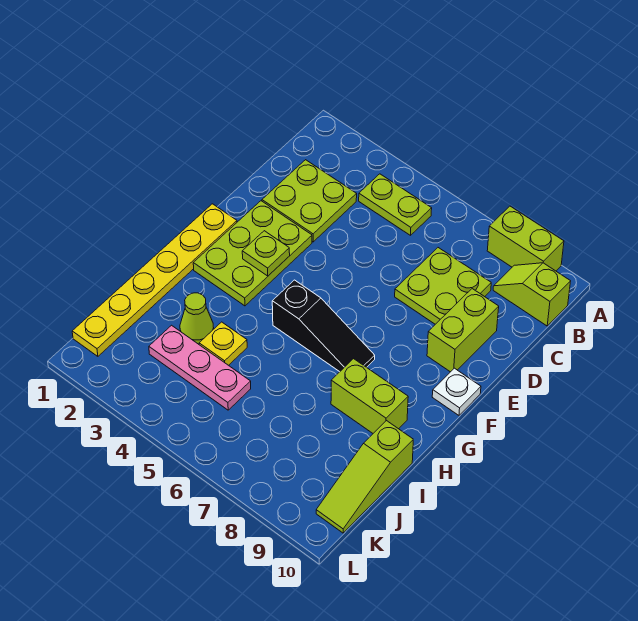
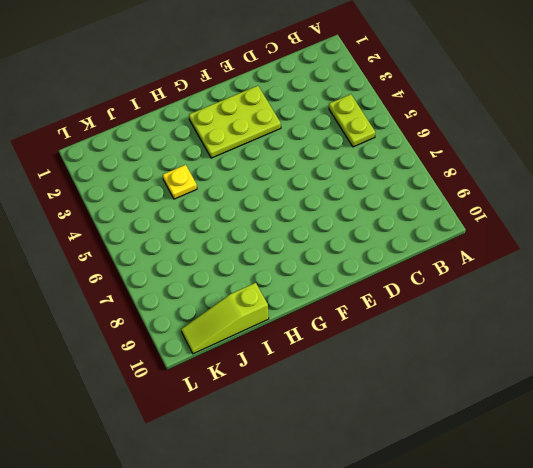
none -> lime 1x2 brick [487,206,564,271]
none -> lime 1x2 slope [493,263,571,326]
none -> lime 2x2 plate [262,160,357,242]

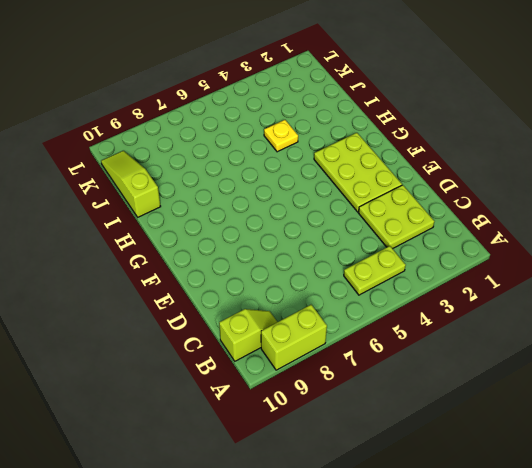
none -> lime 2x2 plate [395,248,491,324]
none -> lime 1x2 brick [427,289,499,372]
none -> yellow 1x6 plate [72,204,237,356]

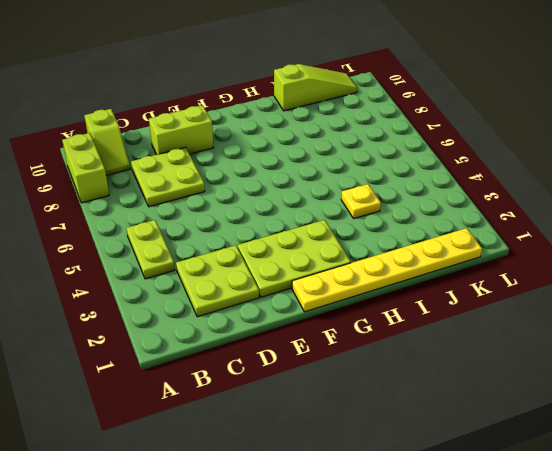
none -> white 1x1 plate [432,368,481,415]
none -> black 1x3 slope [272,280,375,372]
none -> lime 1x2 brick [331,359,408,433]

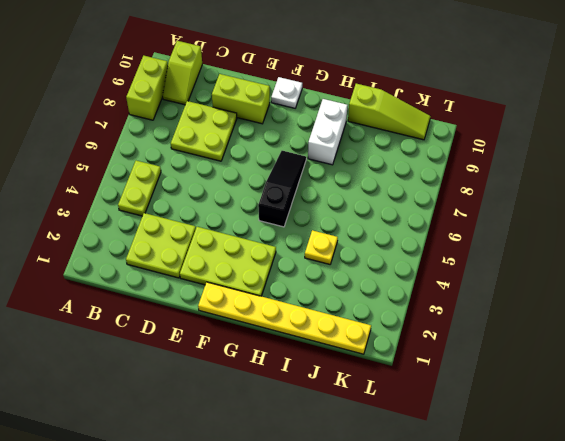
white 1x2 brick [308,99,348,165] -> lime 1x2 brick [331,359,408,433]
none -> lime 1x1 cone [180,293,214,344]
none -> pink 1x3 plate [149,325,251,410]
none -> lime 1x1 plate [242,231,290,276]

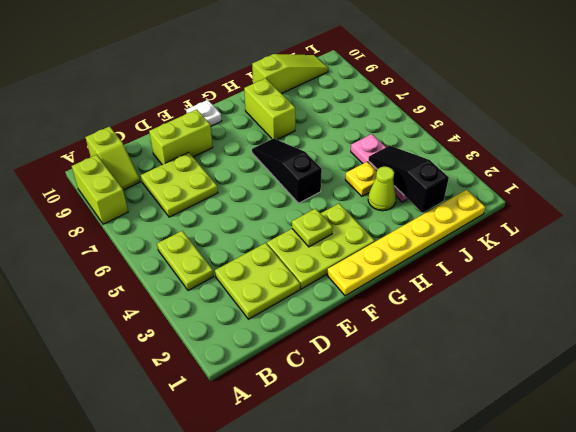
black 1x3 slope [368,146,449,213] -> none

